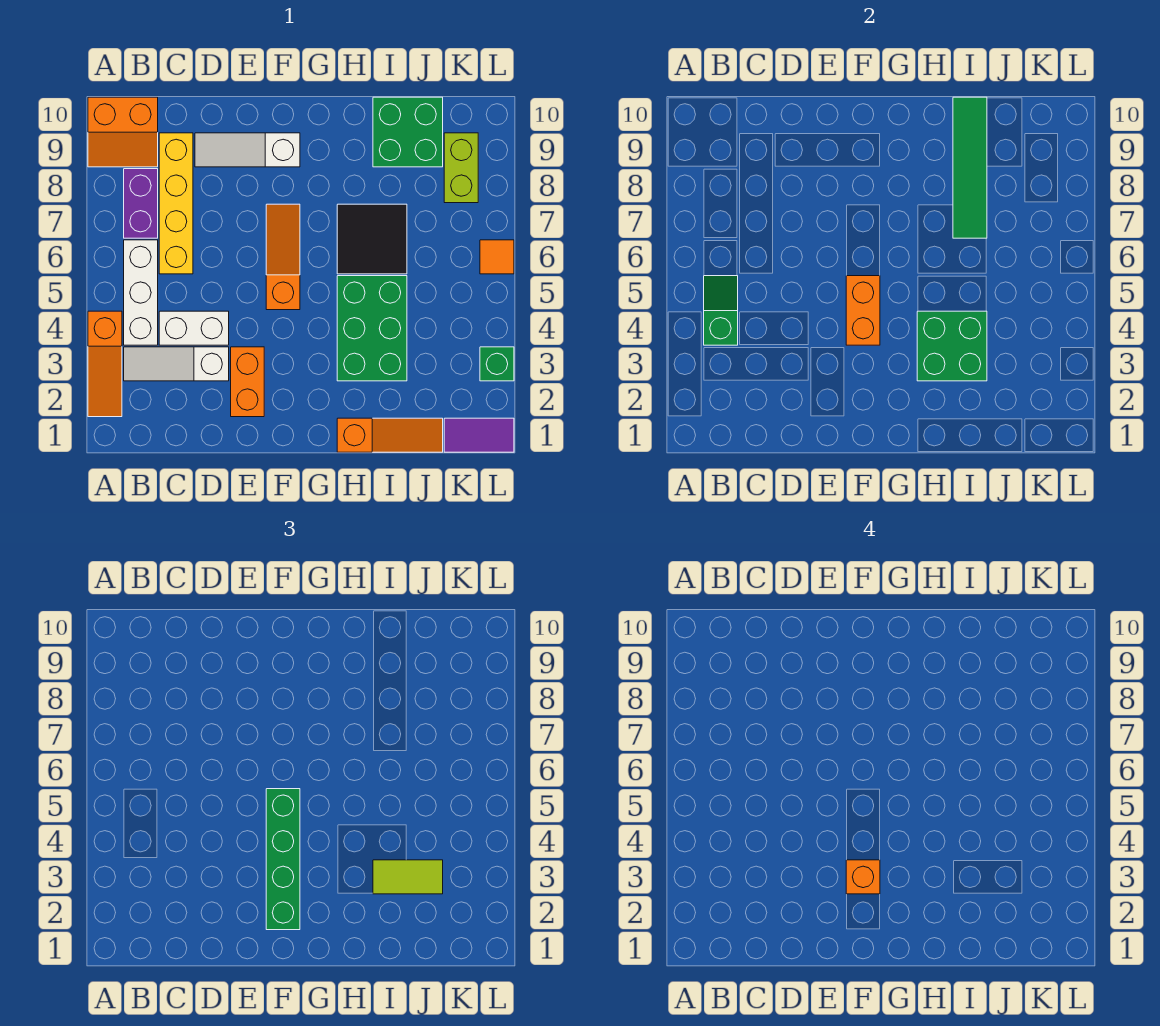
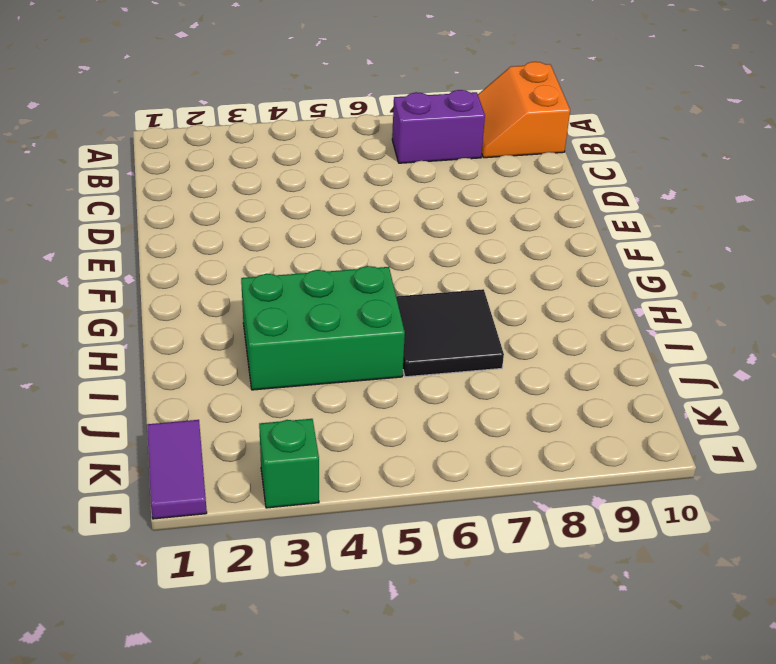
none -> orange 1x3 slope [88,311,122,417]
none -> white 1x3 slope [124,347,229,381]
none -> white 1x3 brick [124,240,158,345]

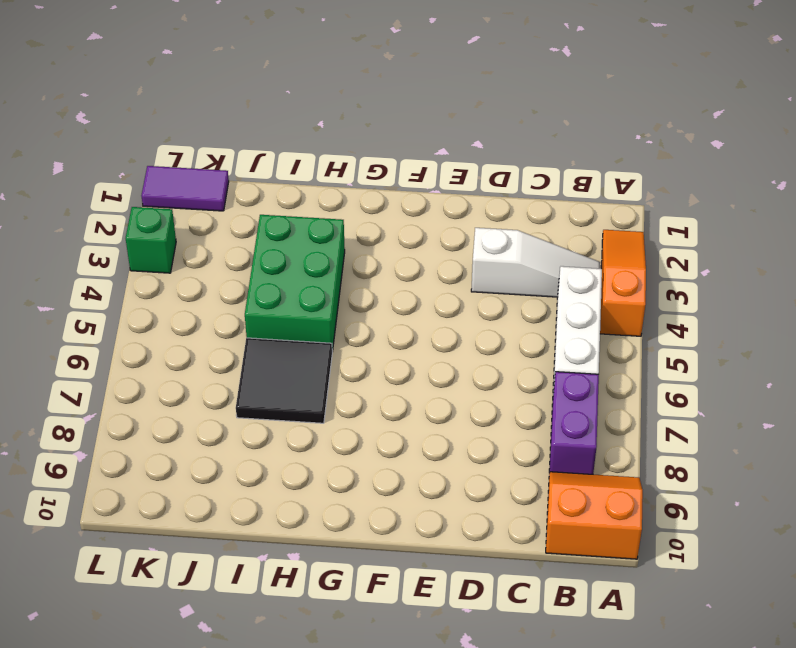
none -> white 1x2 brick [159,311,229,345]
none -> yellow 1x4 brick [159,133,193,274]
none -> white 1x3 slope [195,133,300,167]

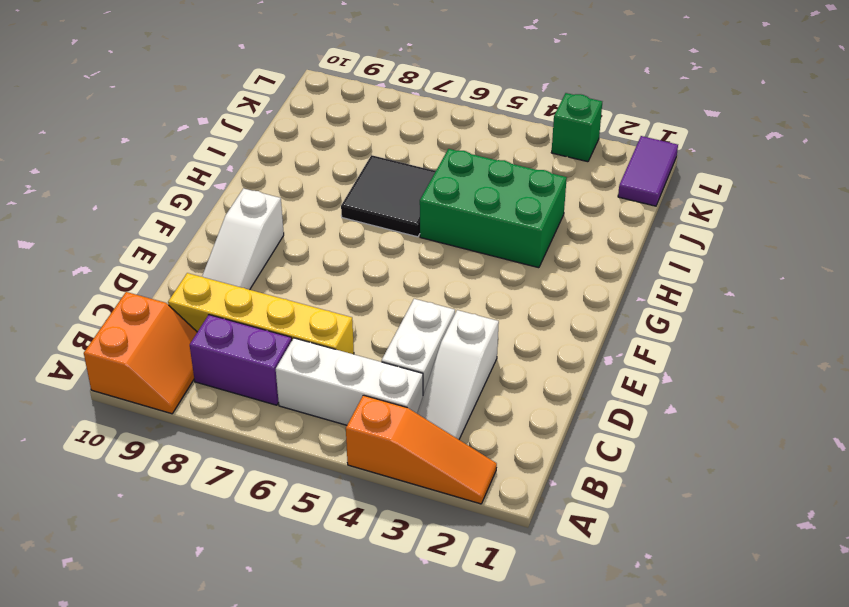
none -> orange 1x2 brick [231,347,264,417]
none -> orange 1x3 slope [266,204,300,310]
none -> orange 1x3 slope [337,418,443,452]

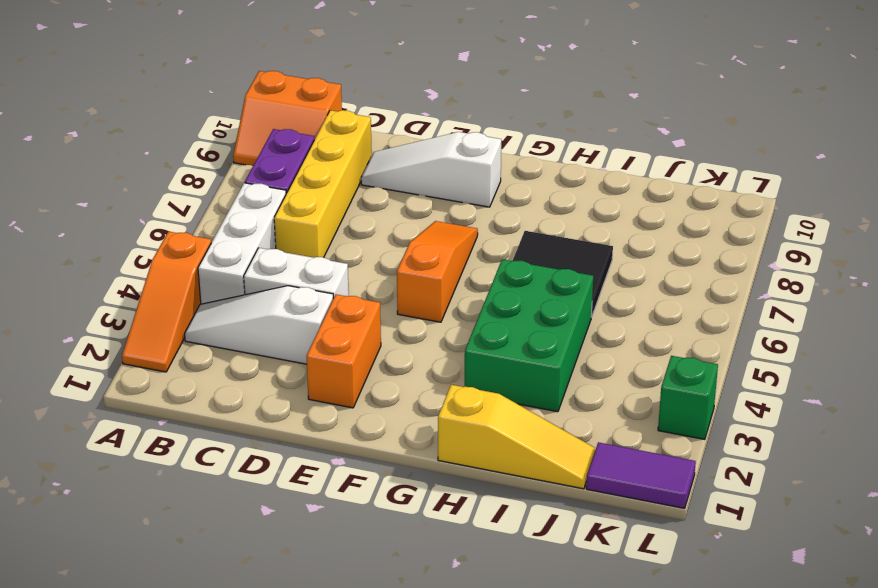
yellow 1x3 slope [438,385,595,489] -> orange 1x3 slope [337,418,443,452]
none -> green 2x2 brick [373,97,443,167]
none -> lime 1x2 brick [444,133,478,203]
none -> orange 1x1 tile [480,240,514,274]

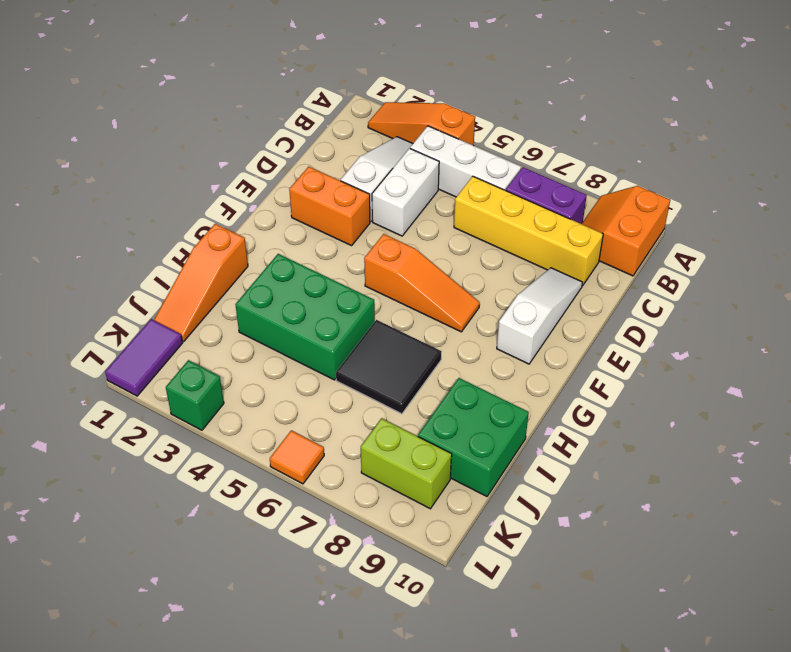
none -> green 1x2 slope [704,276,738,345]
none -> orange 1x2 brick [846,276,880,345]
none -> green 2x2 brick [917,311,987,381]

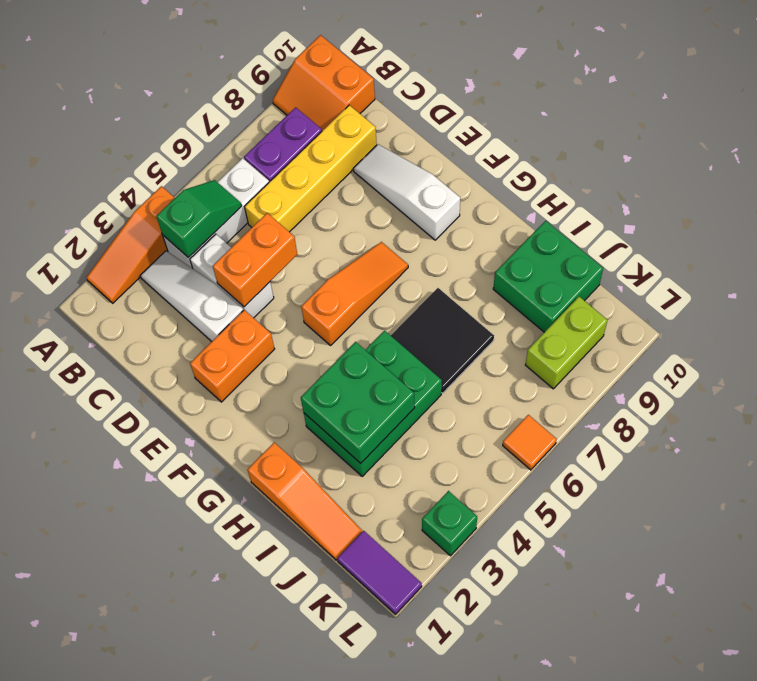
orange 1x2 brick [213,213,297,307] -> orange 1x2 brick moved to [846,276,880,345]
none -> green 1x4 tile [953,97,987,238]
none -> green 1x4 brick [266,789,300,930]
none -> lime 1x2 tile [373,860,443,894]

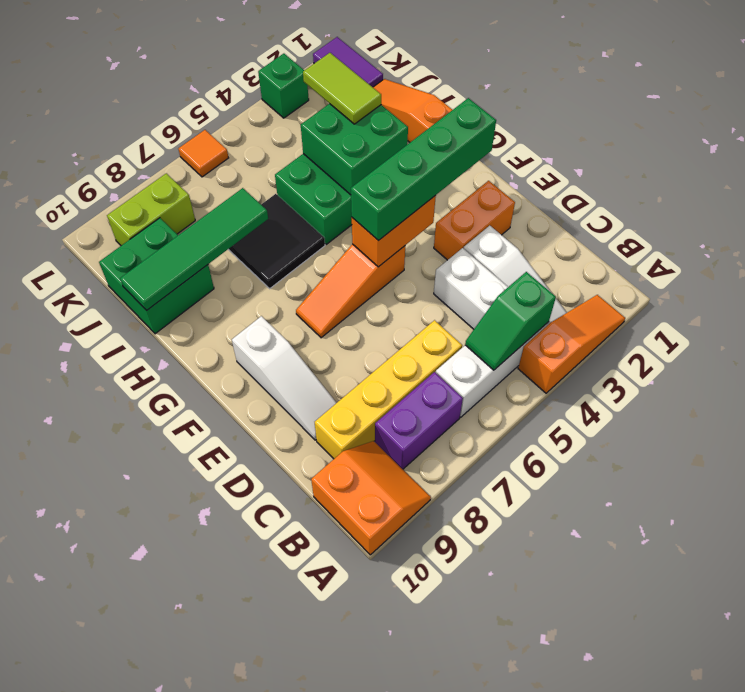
none -> orange 1x1 brick [846,860,880,894]

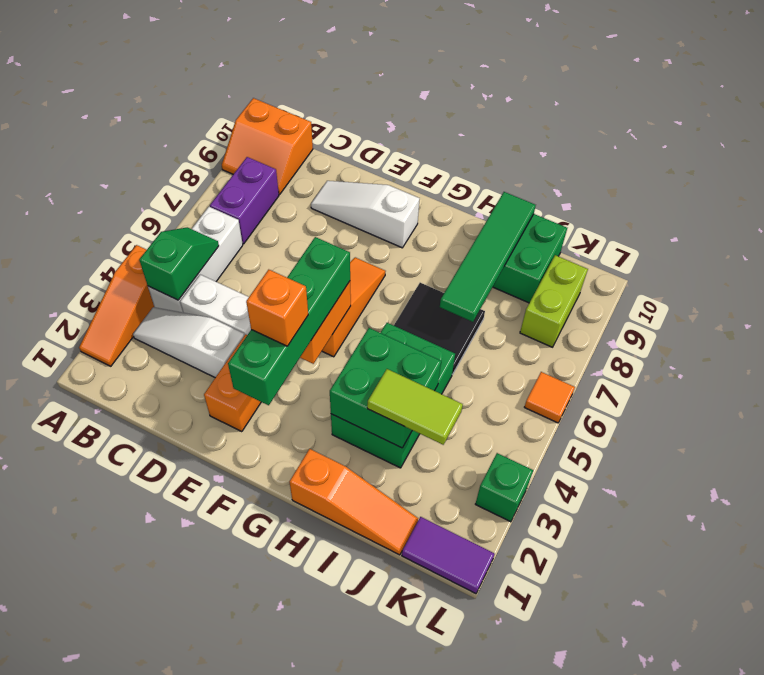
none -> yellow 1x4 brick [159,133,193,274]

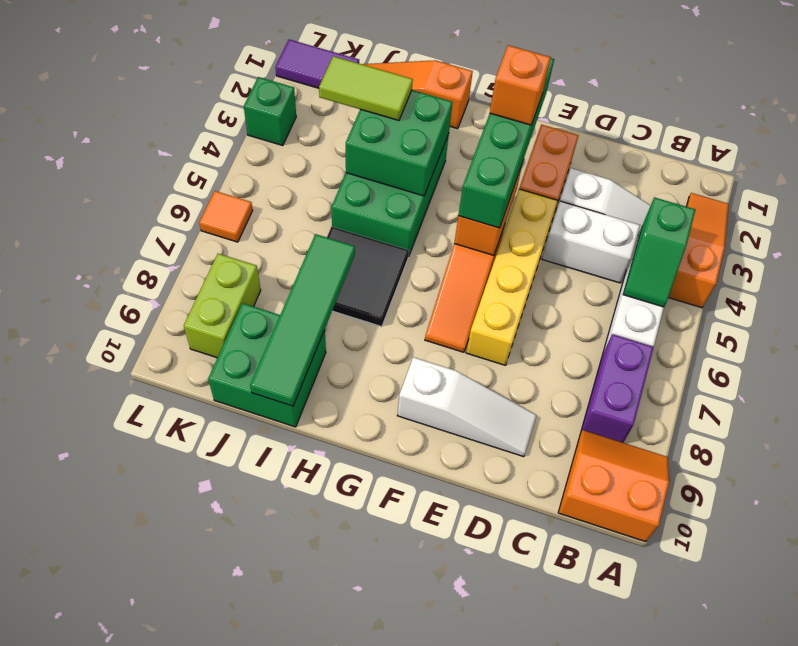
yellow 1x4 brick [466,189,558,365] -> yellow 1x4 brick moved to [159,133,193,274]

